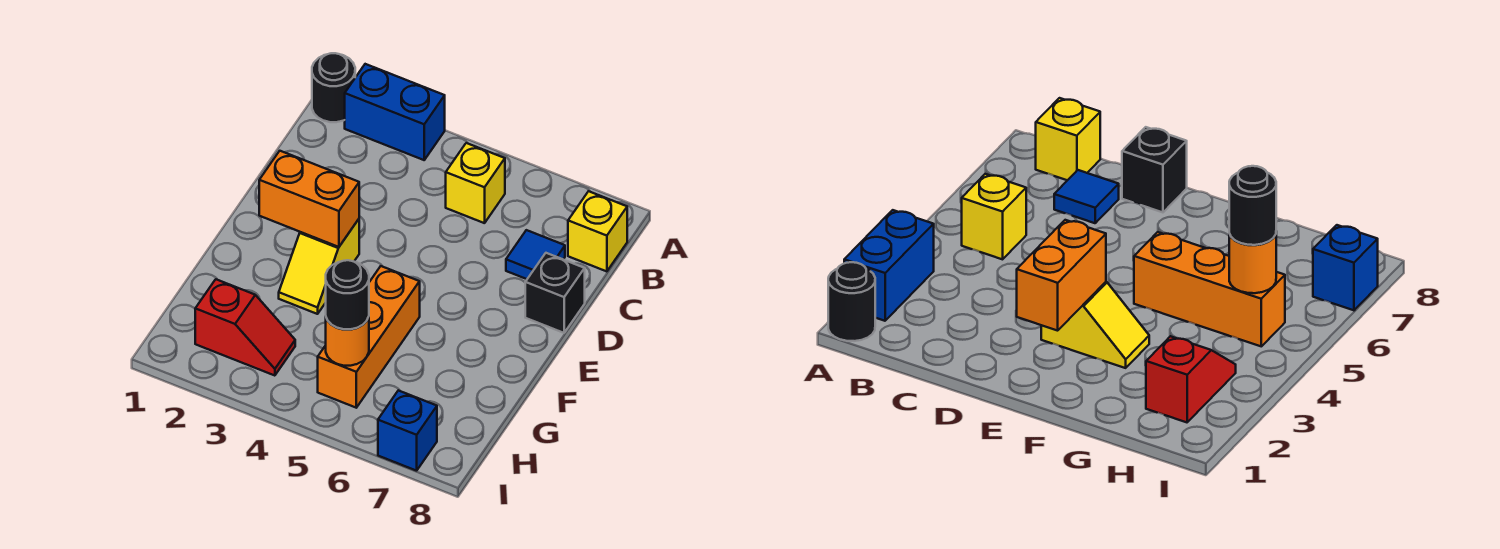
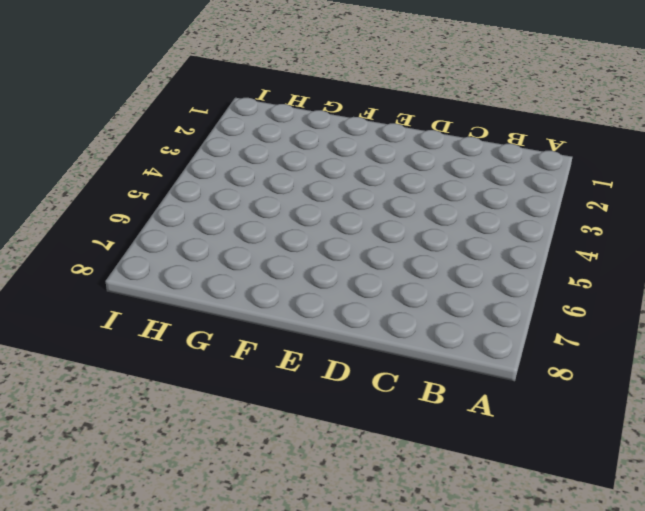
none -> black 1x1 round brick [312,53,355,122]
none -> blue 1x2 brick [345,64,445,160]
none -> yellow 1x1 brick [446,143,505,223]

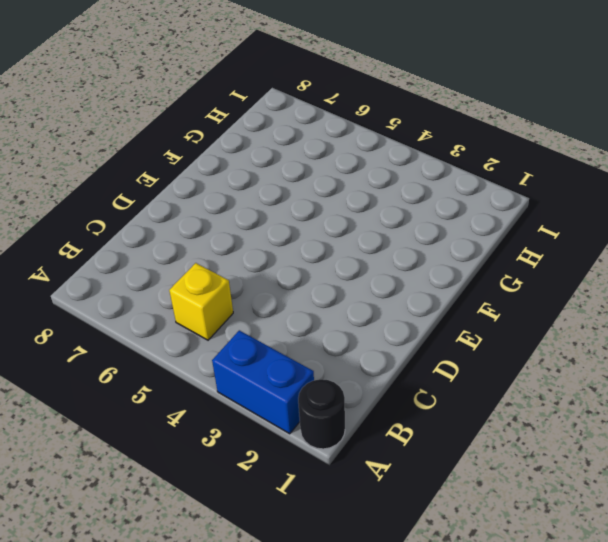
none -> yellow 1x1 brick [568,191,627,271]
none -> blue 1x1 tile [506,230,565,279]
none -> black 1x1 brick [525,253,585,333]

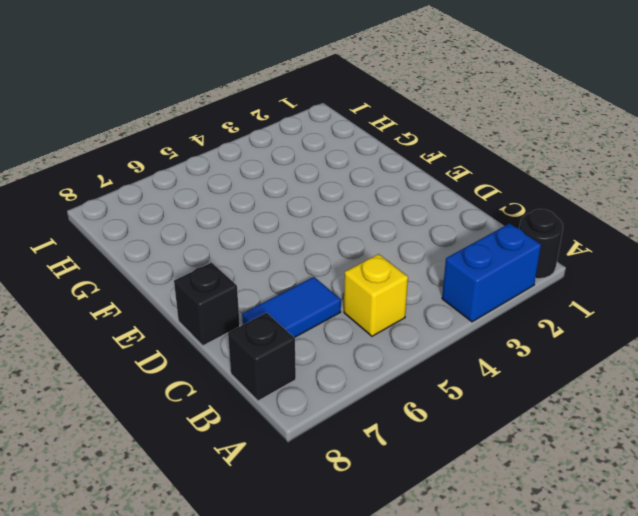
black 1x1 brick [228,313,296,401] -> yellow 1x1 brick [568,191,627,271]
blue 1x2 tile [242,277,341,338] -> blue 1x1 tile [506,230,565,279]
none -> yellow 1x2 slope [279,219,359,314]
none -> orange 1x3 brick [318,266,420,408]
none -> red 1x2 slope [195,279,295,376]

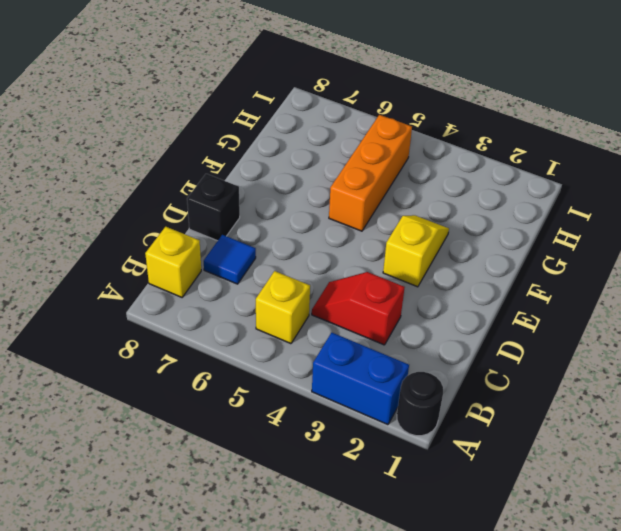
red 1x2 slope [312,272,405,345] -> red 1x2 slope moved to [195,279,295,376]
none -> blue 1x1 brick [378,390,437,471]
none -> orange 1x2 brick [259,151,359,247]
none -> orange 1x1 round brick [326,317,369,366]

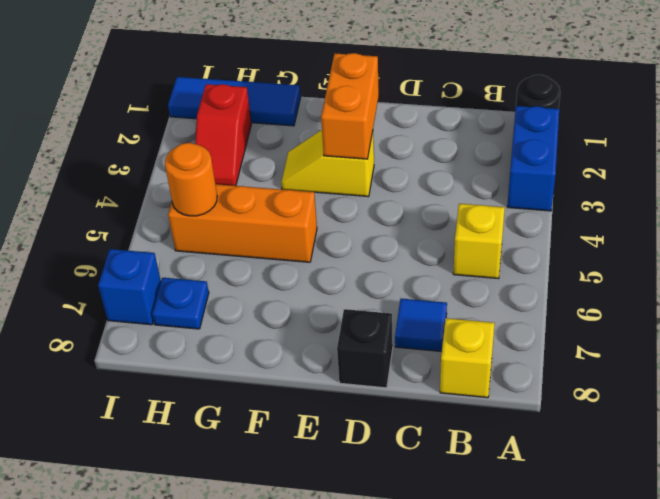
blue 1x3 tile [168,77,301,126] -> none
blue 1x1 plate [152,278,209,329] -> none
none -> black 1x1 round brick [326,260,369,329]

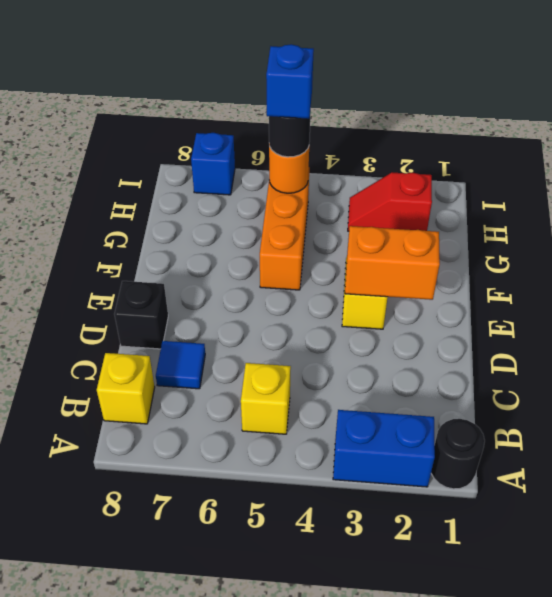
blue 1x1 brick [266,44,314,119] -> none

